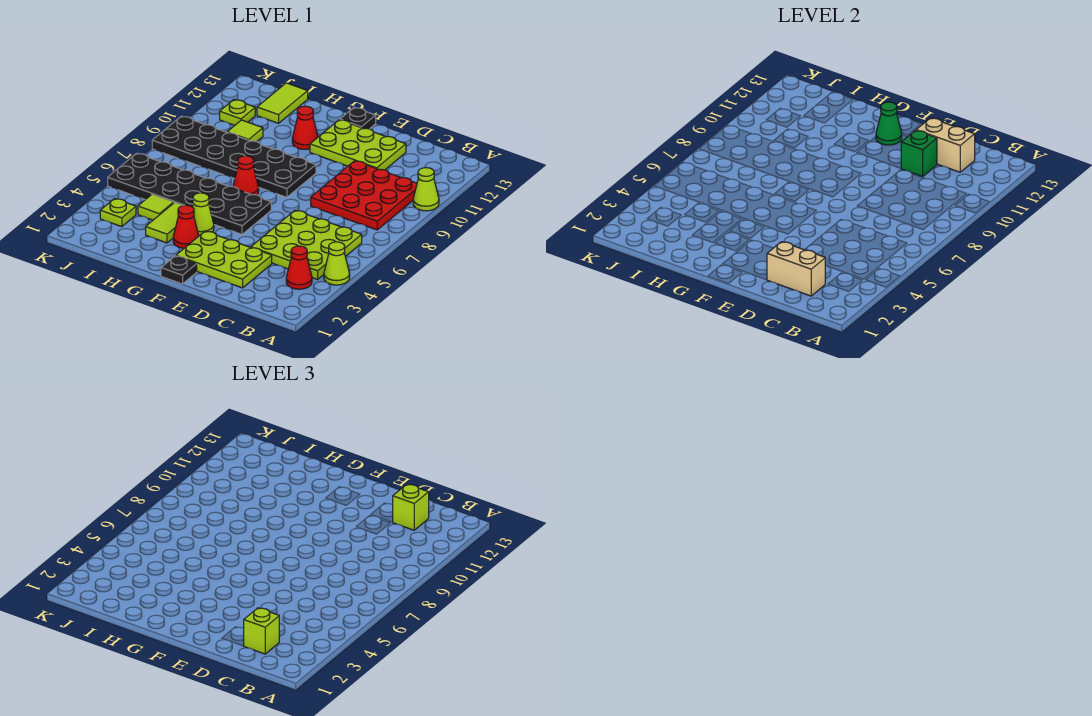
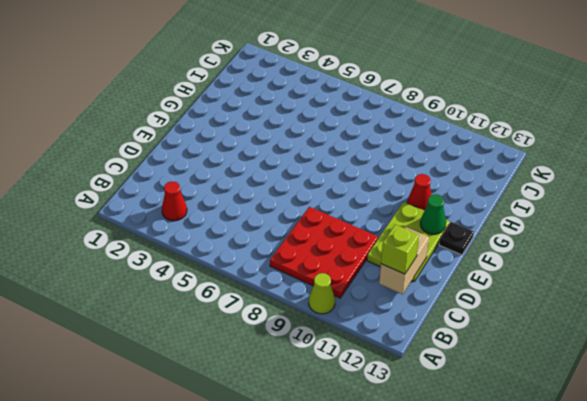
none -> lime 1x1 cone [324,242,350,285]
none -> lime 3x3 plate [251,210,362,279]
none -> lime 2x3 plate [176,231,272,288]

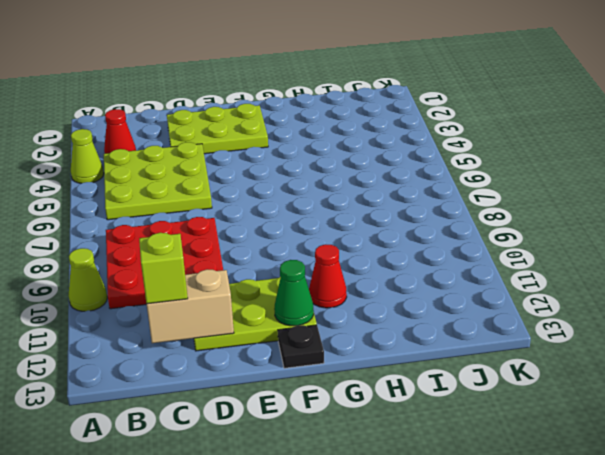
none -> black 1x1 plate [161,256,197,284]
none -> black 2x6 plate [108,153,271,234]
none -> black 2x6 plate [152,116,316,197]

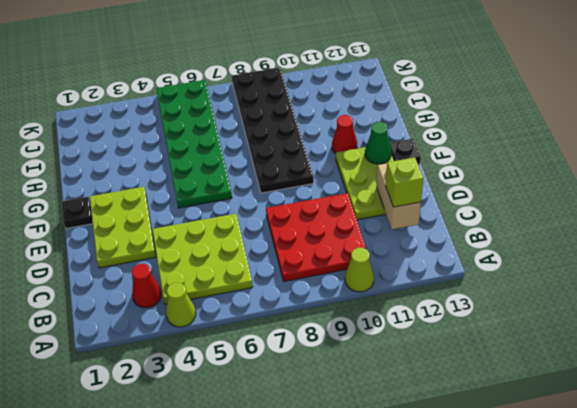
green 2x6 plate [156,80,232,208] -> black 2x6 plate [108,153,271,234]
none -> red 1x1 cone [173,205,199,248]
none -> lime 1x1 cone [193,193,214,236]
none -> red 1x1 cone [233,156,259,195]

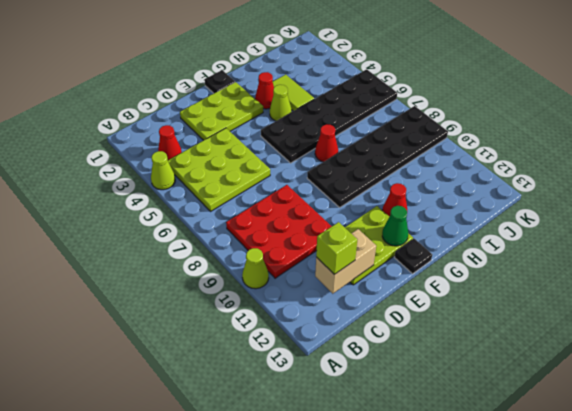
none -> lime 1x1 tile [138,194,174,220]
none -> lime 1x1 tile [227,120,263,142]
none -> lime 1x2 tile [257,83,308,123]

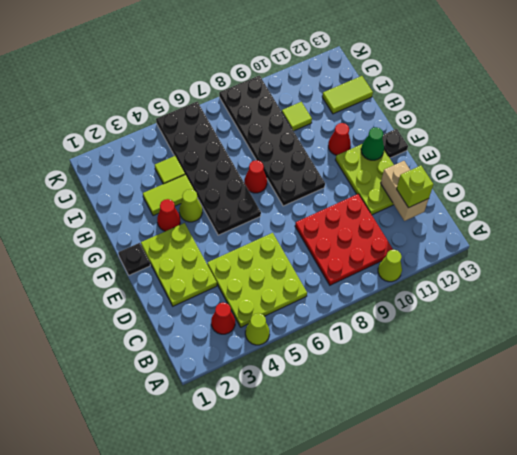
none -> lime 1x1 plate [100,199,136,227]
none -> lime 1x1 plate [220,100,255,125]
none -> tan 1x2 brick [767,242,826,296]

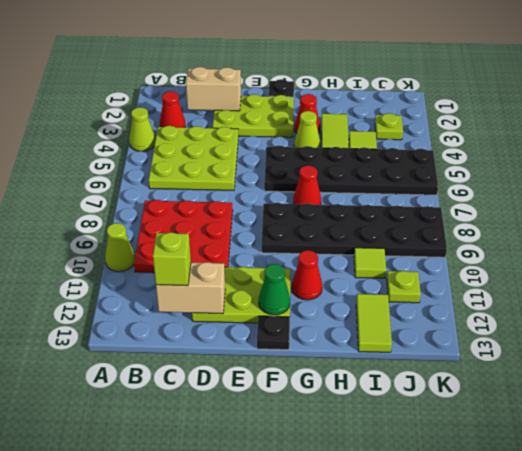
none -> green 1x1 brick [901,130,937,176]
none -> lime 1x1 brick [244,608,279,654]

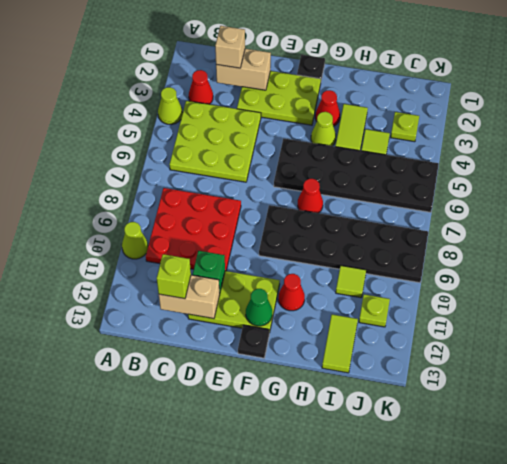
tan 1x1 brick [215,26,245,68] -> lime 1x1 brick [244,608,279,654]

